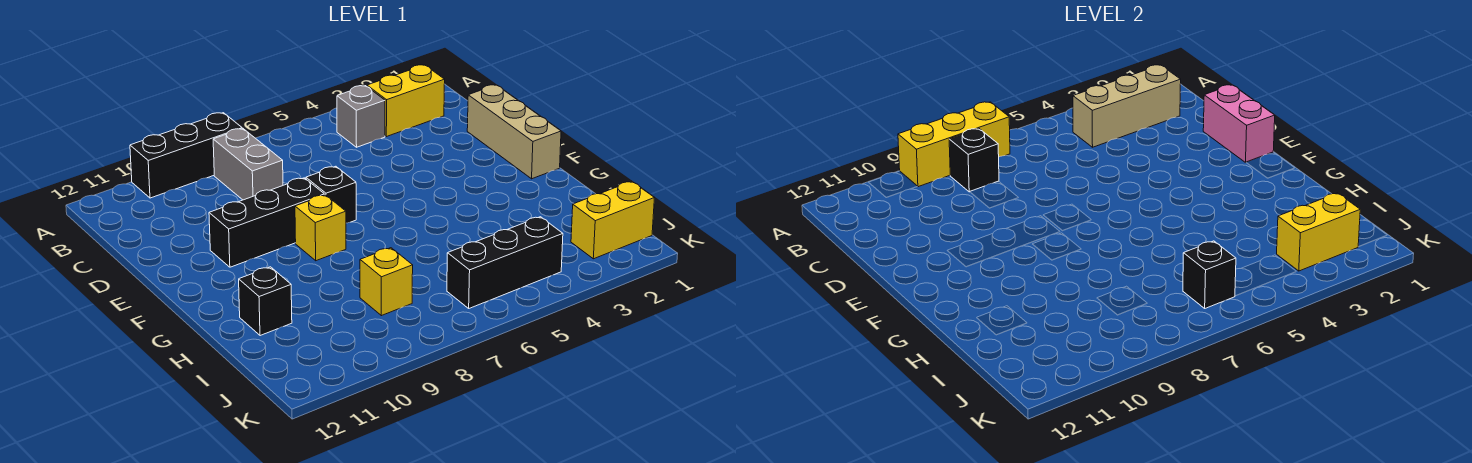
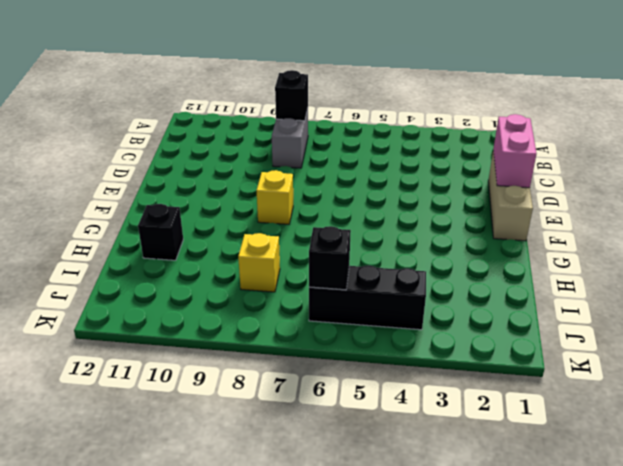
none -> black 1x3 brick [130,113,242,198]
none -> yellow 1x2 brick [367,65,445,137]
none -> grey 1x1 brick [337,86,385,147]

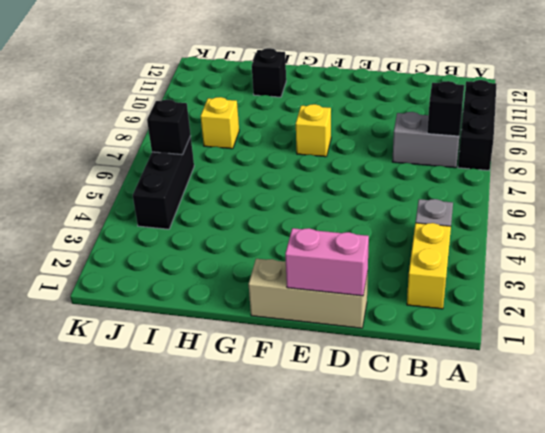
none -> black 1x1 brick [306,166,356,223]
none -> black 1x3 brick [209,178,324,267]
none -> yellow 1x2 brick [571,181,654,259]

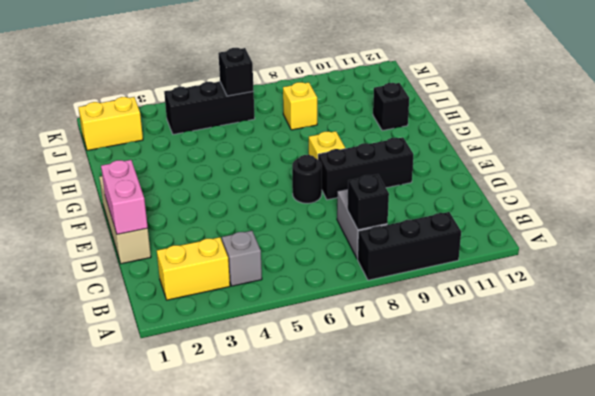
black 1x1 round brick [292,155,322,203] -> black 1x1 brick [306,166,356,223]
none -> yellow 1x3 brick [898,102,1010,187]
none -> tan 1x3 brick [1073,65,1181,147]
none -> yellow 1x2 brick [1277,193,1360,271]

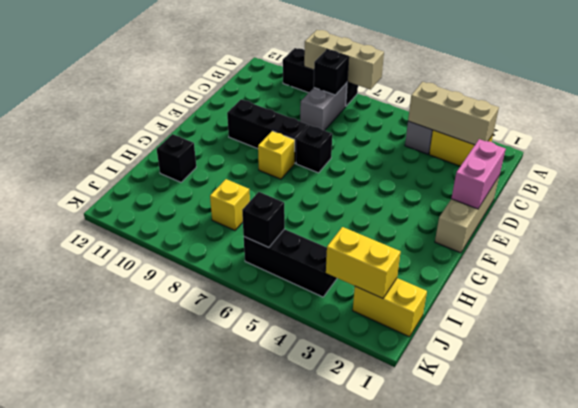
tan 1x3 brick [304,30,384,90] -> yellow 1x3 brick [898,102,1010,187]

